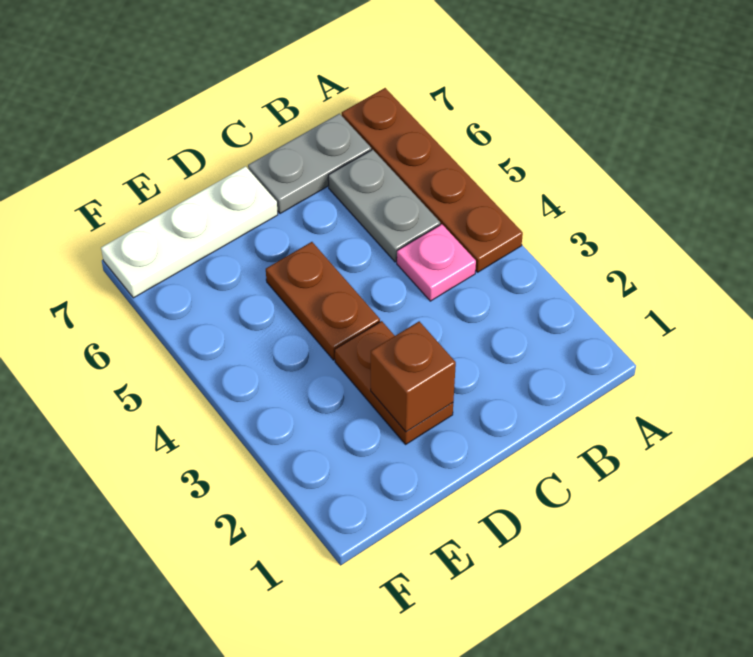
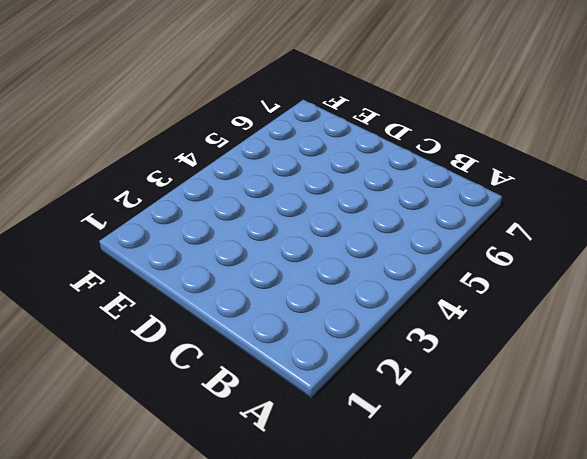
none -> brown 1x4 plate [342,88,523,272]
none -> pink 1x1 plate [397,224,476,301]

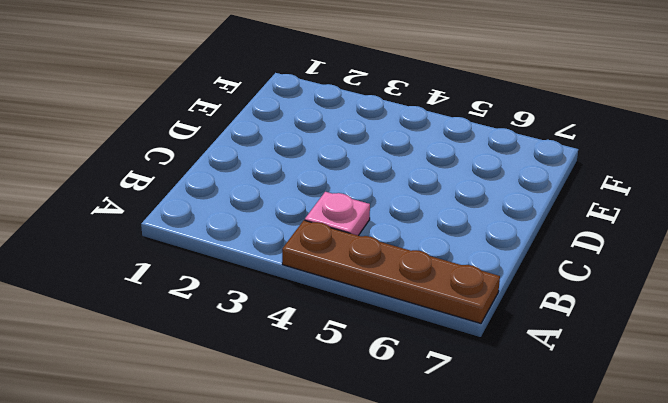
none -> grey 1x2 plate [328,150,440,262]
none -> grey 1x2 plate [248,114,371,214]

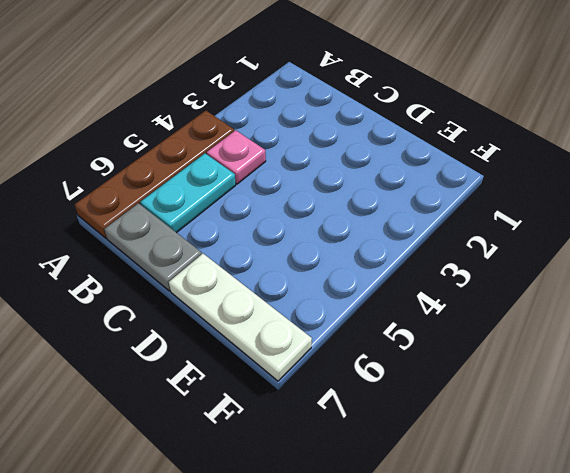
cyan 1x2 plate [140,154,236,233] -> grey 1x2 plate [328,150,440,262]
none -> brown 1x2 plate [335,321,453,444]
none -> brown 1x2 plate [266,242,380,360]

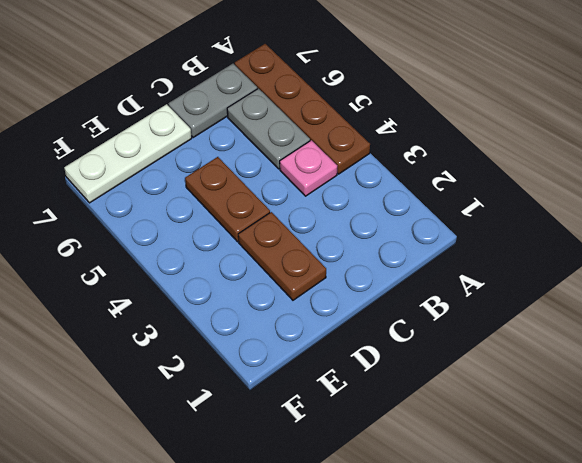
none -> brown 1x1 brick [371,321,456,432]

